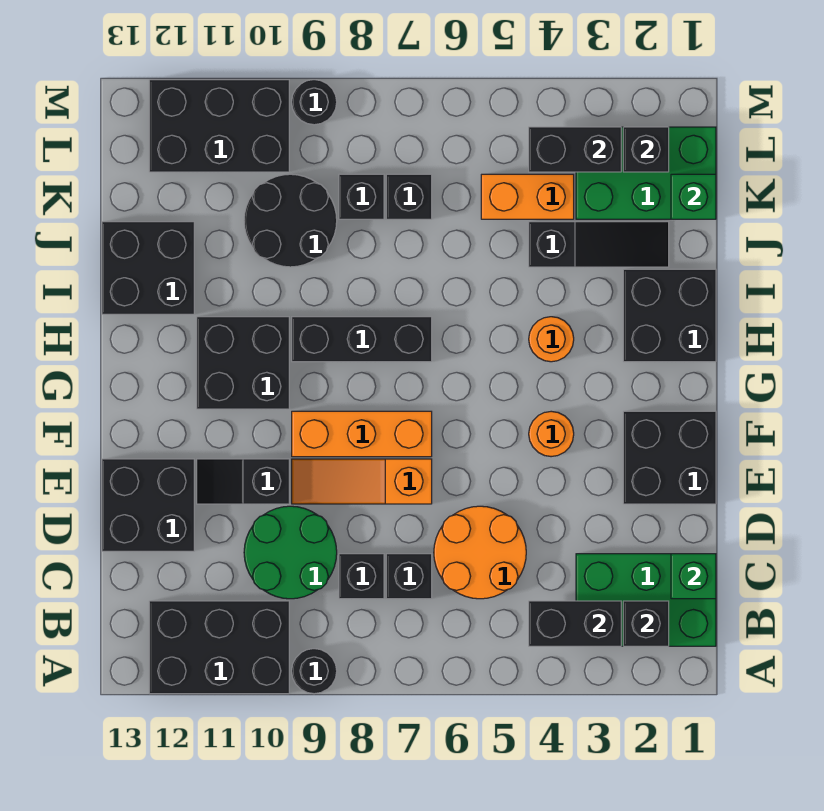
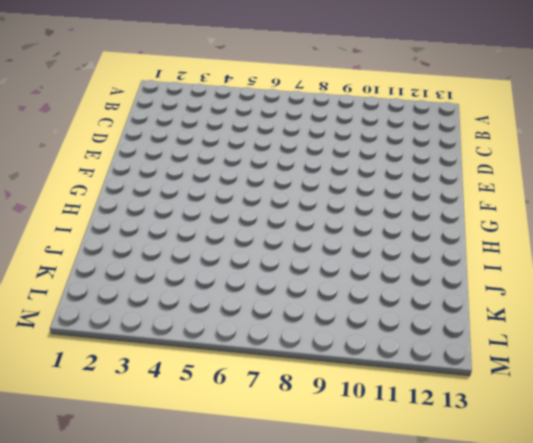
none -> black 1x1 round brick [292,649,337,694]
none -> black 2x3 brick [149,601,289,694]
none -> green 2x3 brick [576,554,716,646]
none -> orange 2x2 round brick [434,506,526,599]

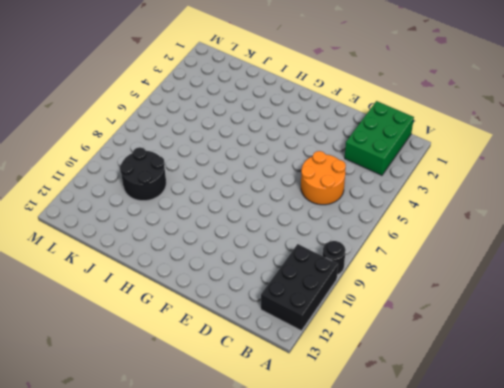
none -> black 1x1 brick [386,554,432,599]
none -> black 1x1 brick [339,554,384,599]
none -> green 2x2 round brick [244,506,337,599]
none -> black 2x2 brick [102,459,194,551]

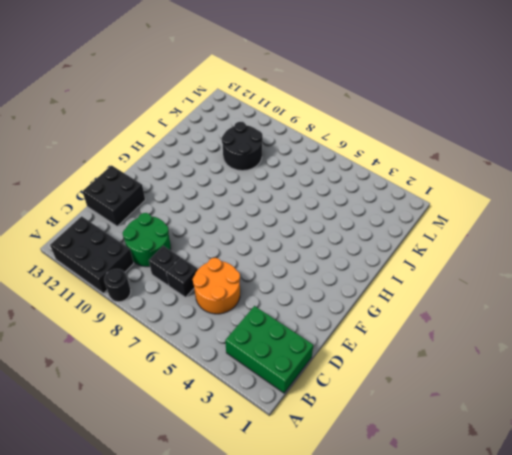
none -> black 2x2 brick [623,411,716,504]
none -> orange 1x3 slope [292,459,432,504]
none -> black 1x2 slope [197,459,289,504]
none -> orange 1x1 round brick [529,411,574,457]

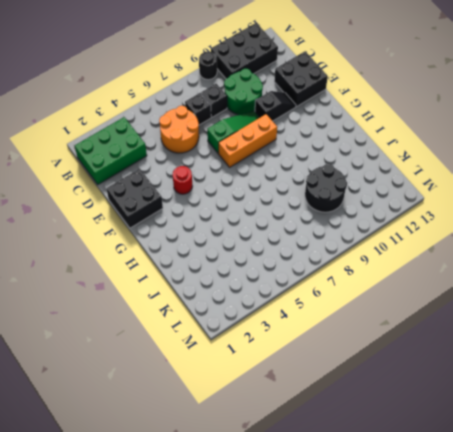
green 1x3 slope [207,111,260,153] -> orange 1x3 slope [292,459,432,504]
red 1x1 round brick [173,166,192,194] -> orange 1x1 round brick [529,411,574,457]
none -> black 2x2 brick [197,317,289,409]
none -> black 2x2 brick [623,269,716,362]
none -> orange 1x1 round brick [529,317,574,362]
none -> black 1x3 brick [292,317,432,362]

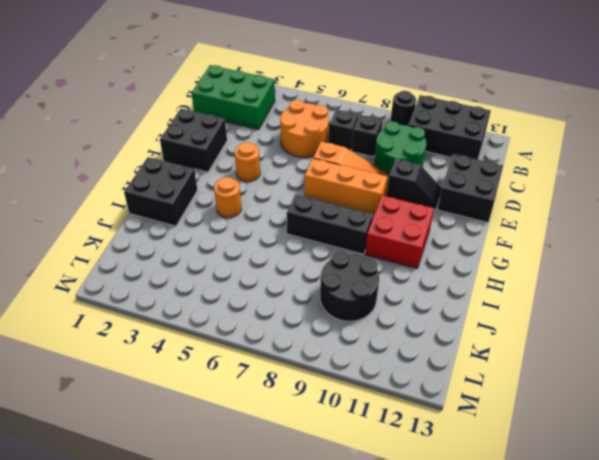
red 2x2 brick [365,195,434,269] -> black 2x2 brick [197,317,289,409]
none -> black 2x2 brick [102,222,194,314]
none -> black 1x3 slope [529,222,669,267]
none -> green 2x3 brick [576,127,716,219]
none -> orange 1x2 brick [481,174,574,219]

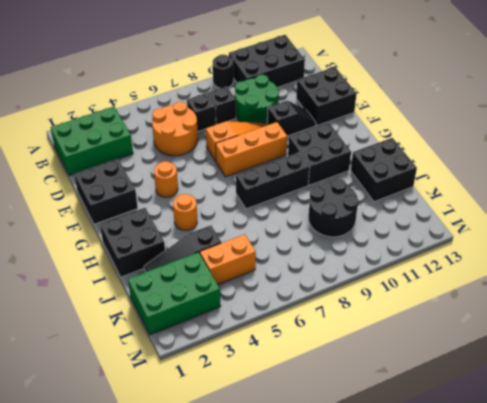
none -> black 1x1 brick [386,174,432,219]
none -> black 1x1 brick [339,174,384,219]
none -> black 2x3 brick [149,80,289,172]
none -> black 1x1 round brick [292,80,337,125]

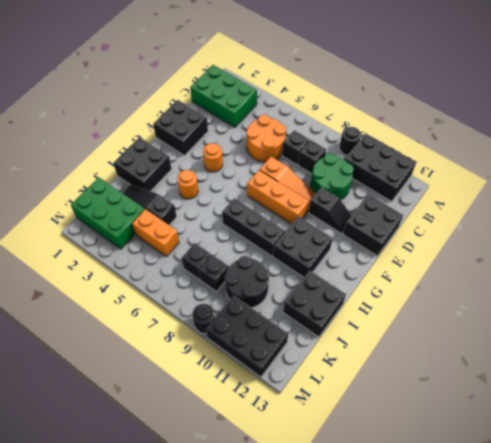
none -> black 1x1 brick [623,601,669,646]
none -> black 1x2 brick [529,601,621,646]
none -> green 1x1 brick [671,554,716,599]
none -> green 1x1 brick [671,174,716,219]

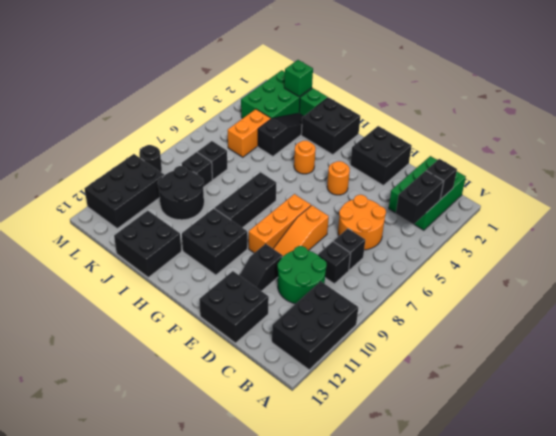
green 1x1 brick [299,88,328,116] -> green 1x1 brick moved to [671,554,716,599]
none -> black 1x1 round brick [292,649,337,694]
none -> black 1x1 brick [623,127,669,172]
none -> black 1x2 brick [529,127,621,172]

